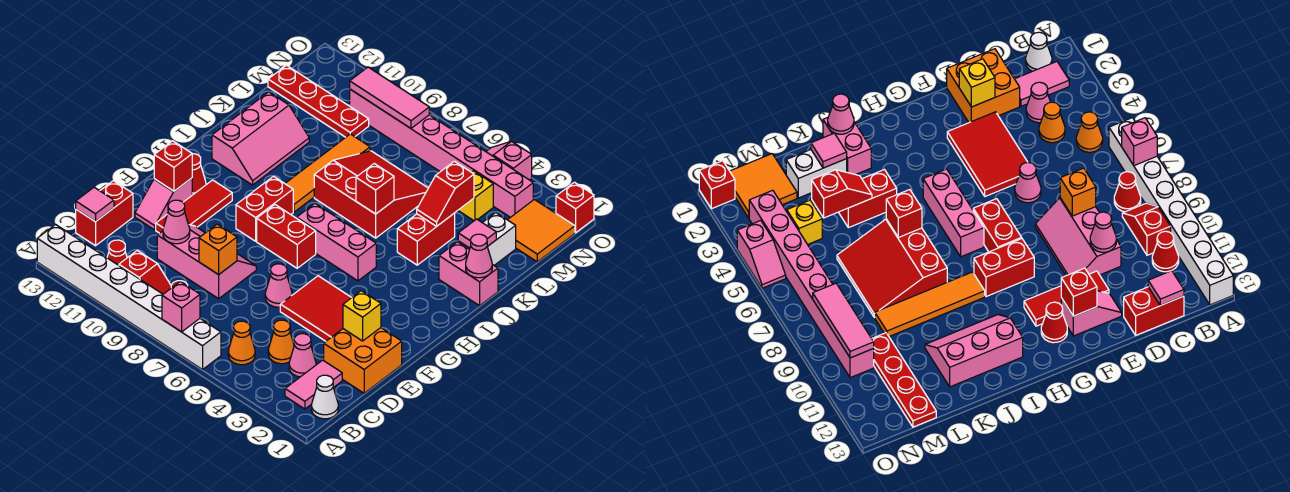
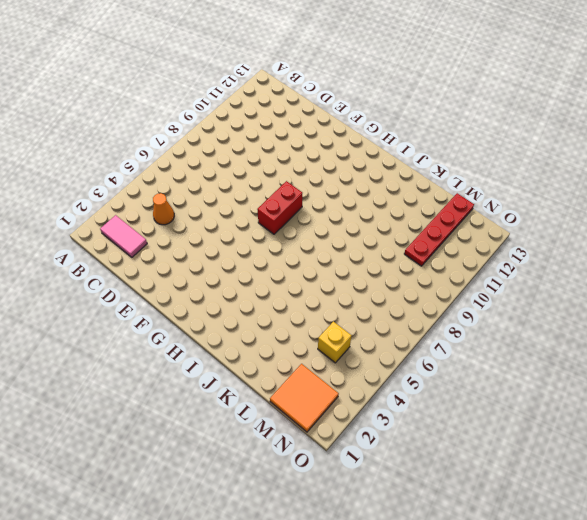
none -> white 1x8 brick [37,225,221,370]
none -> white 1x1 cone [312,375,338,419]
none -> orange 1x1 cone [228,321,255,365]
none -> red 1x1 cone [1114,172,1141,212]

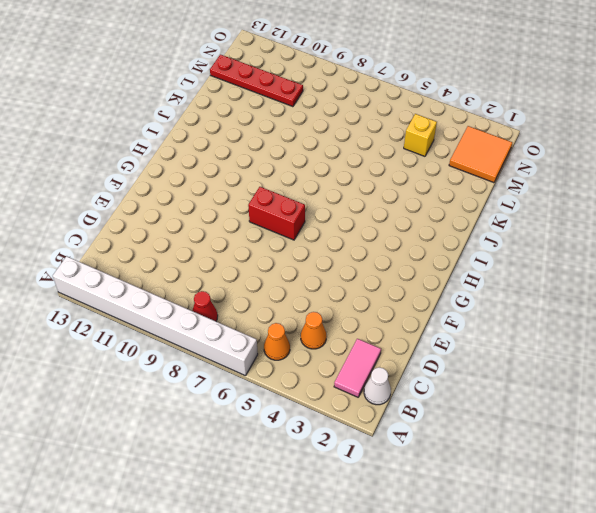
none -> red 1x2 slope [119,251,171,294]
none -> red 1x1 cone [107,240,127,265]
none -> pink 1x1 cone [289,334,316,377]
none -> red 1x2 brick [76,181,133,246]

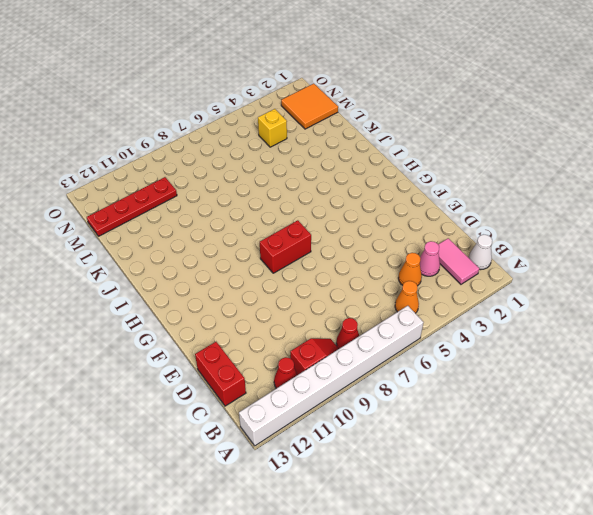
none -> orange 2x2 brick [324,328,402,393]
none -> pink 2x3 slope [157,225,256,299]
none -> red 2x3 tile [280,276,352,341]
none -> pink 1x1 cone [265,264,292,307]

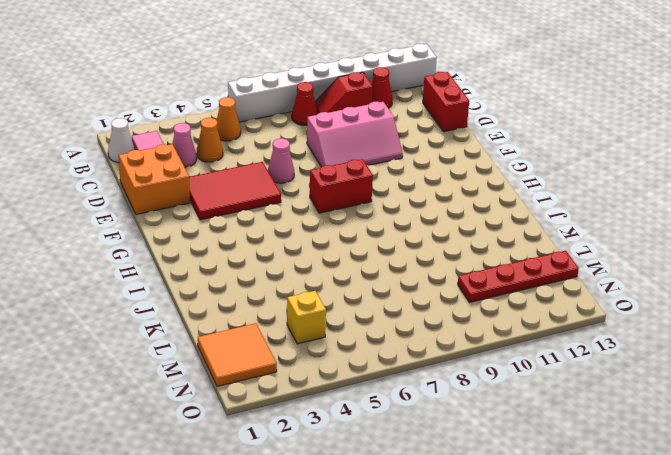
none -> red 1x3 tile [156,180,232,233]
none -> pink 1x2 slope [135,178,192,230]
none -> red 1x2 brick [236,176,293,241]
none -> red 1x1 cone [192,154,206,195]

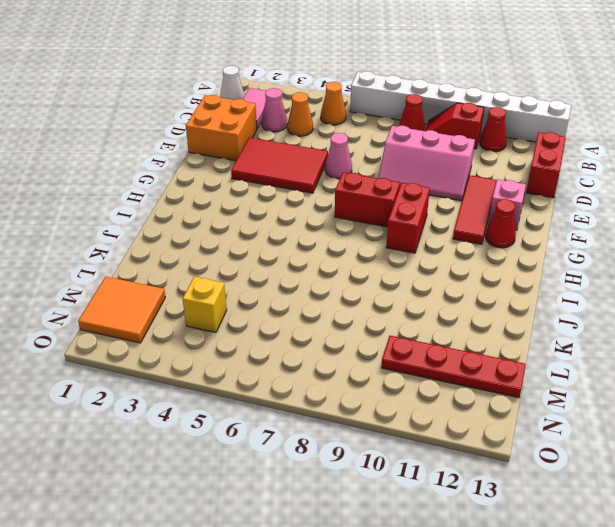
none -> pink 1x3 brick [297,204,376,281]
none -> orange 1x4 tile [285,134,370,212]
none -> pink 2x3 slope [212,92,309,185]
none -> pink 1x2 brick [439,242,498,306]

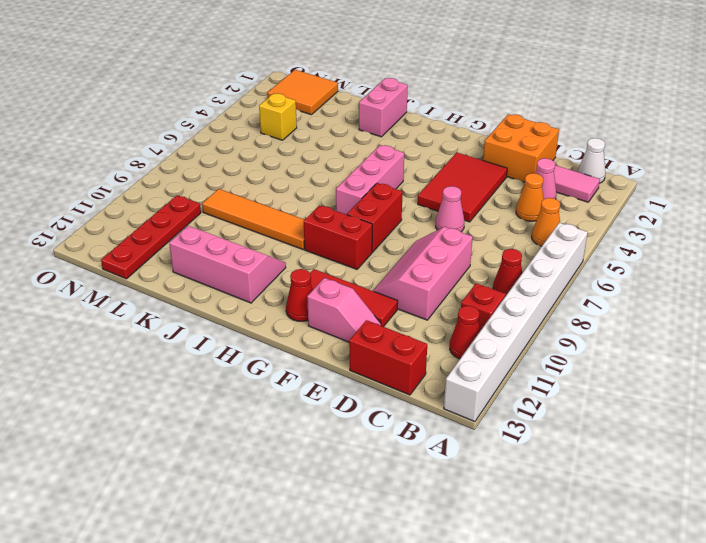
none -> red 1x2 brick [397,213,455,265]
none -> red 3x3 slope [314,151,428,238]
none -> white 1x2 brick [458,213,516,265]
none -> pink 1x8 brick [350,89,533,217]

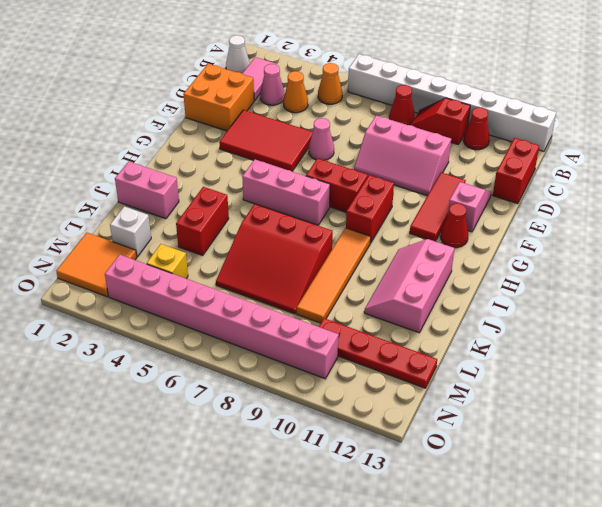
white 1x1 brick [110,206,151,257] -> white 1x2 brick [458,213,516,265]
none -> red 1x1 brick [556,182,594,233]
none -> pink 1x2 slope [486,141,532,180]
none -> pink 1x1 brick [162,281,200,332]
none -> pink 1x1 tile [76,187,114,222]

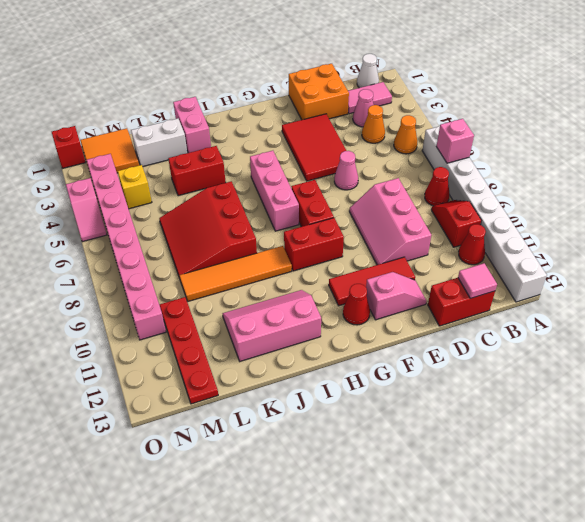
none -> orange 1x1 brick [199,224,237,275]
none -> pink 1x1 cone [163,200,190,244]
none -> yellow 1x1 brick [343,291,381,341]
none -> red 1x1 brick [154,141,192,191]

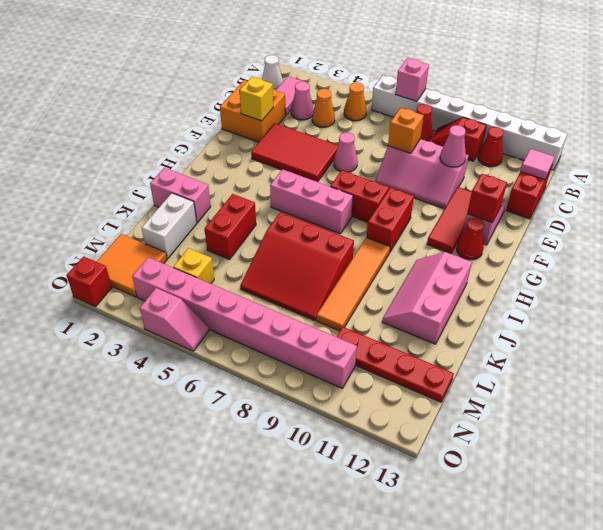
none -> pink 1x1 cone [466,234,492,278]
none -> red 1x1 brick [356,164,394,214]
none -> pink 1x1 tile [458,219,496,248]
none -> red 1x2 slope [417,161,474,227]

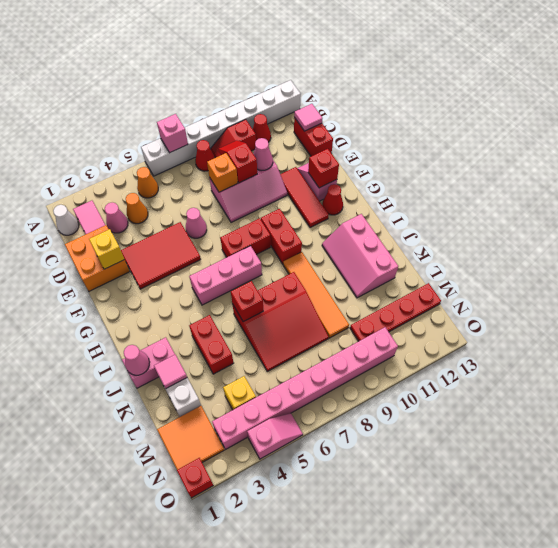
red 1x2 slope [218,140,257,183] -> red 1x2 slope moved to [417,161,474,227]
none -> pink 1x3 tile [350,67,429,128]

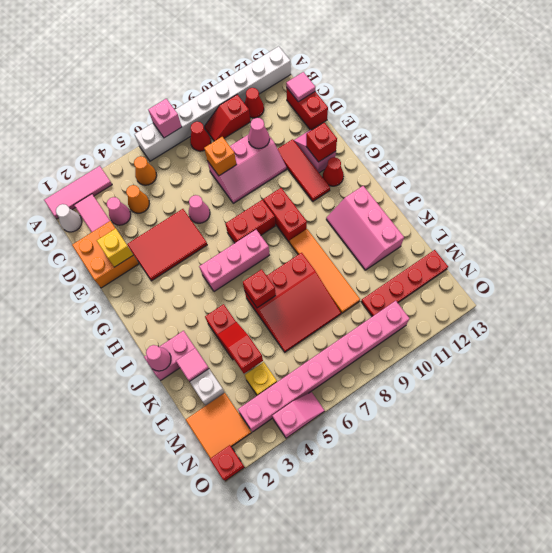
pink 1x3 tile [44,166,112,219] -> pink 1x3 tile moved to [350,67,429,128]

